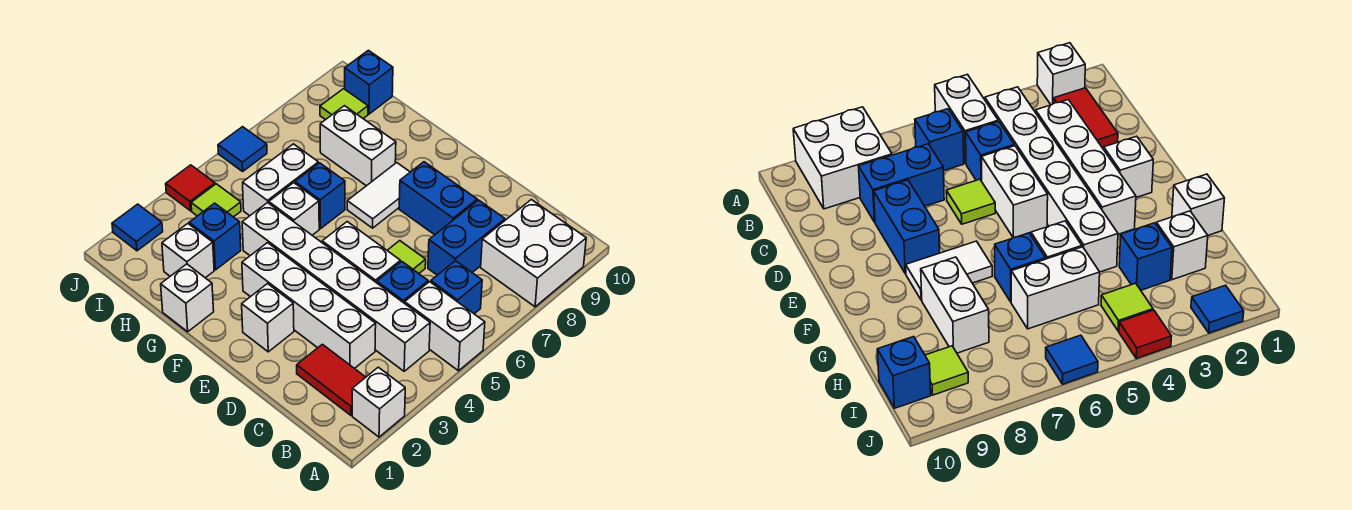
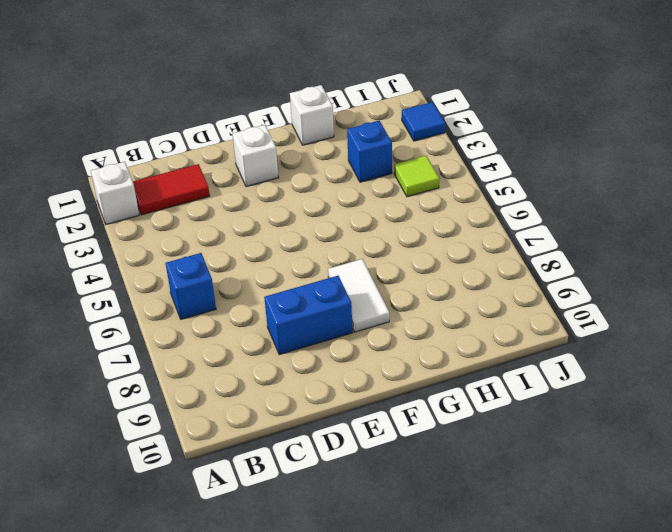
none -> white 1x2 brick [405,282,485,371]
none -> white 2x2 brick [481,200,586,307]
none -> white 1x6 brick [242,202,430,371]

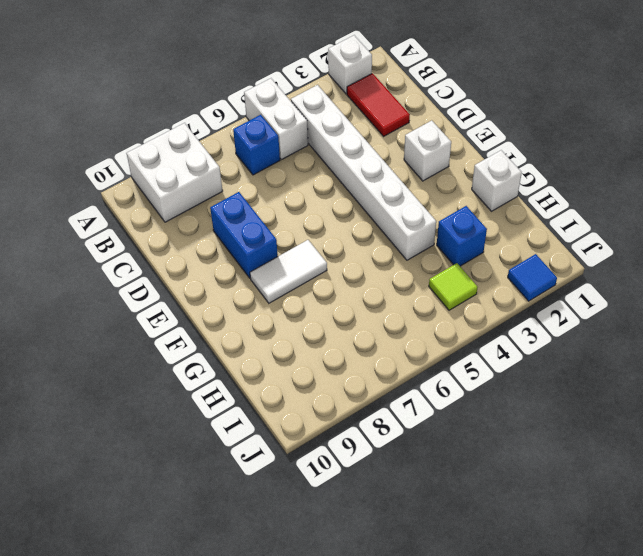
none -> white 1x4 brick [242,243,376,369]
none -> blue 1x1 brick [377,262,428,303]
none -> blue 1x2 brick [428,200,505,275]

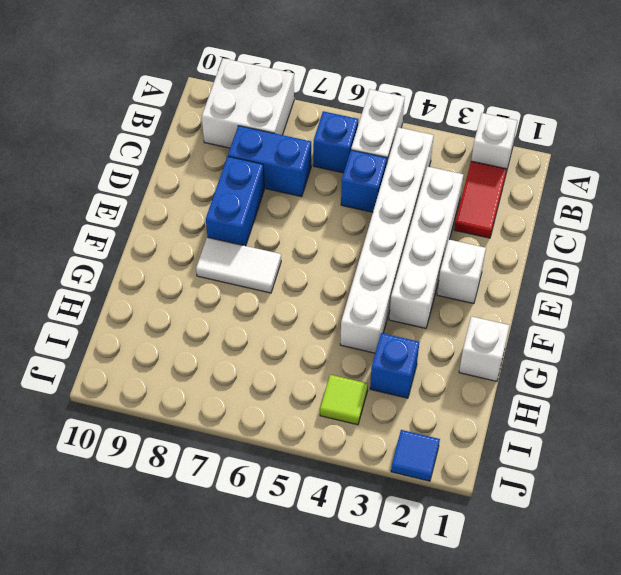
none -> white 1x2 brick [322,222,400,283]
none -> lime 1x1 tile [387,241,426,273]
none -> white 1x1 brick [269,183,319,235]

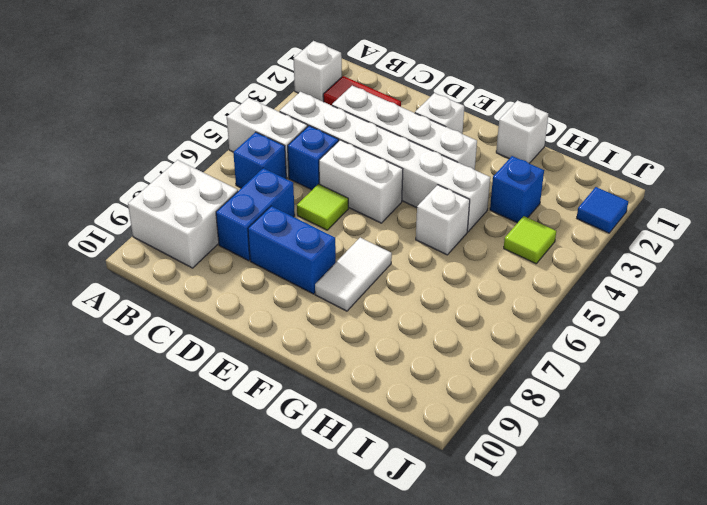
none -> blue 1x1 brick [295,163,345,229]
none -> white 1x2 brick [320,106,396,186]
none -> white 1x1 brick [162,224,214,278]

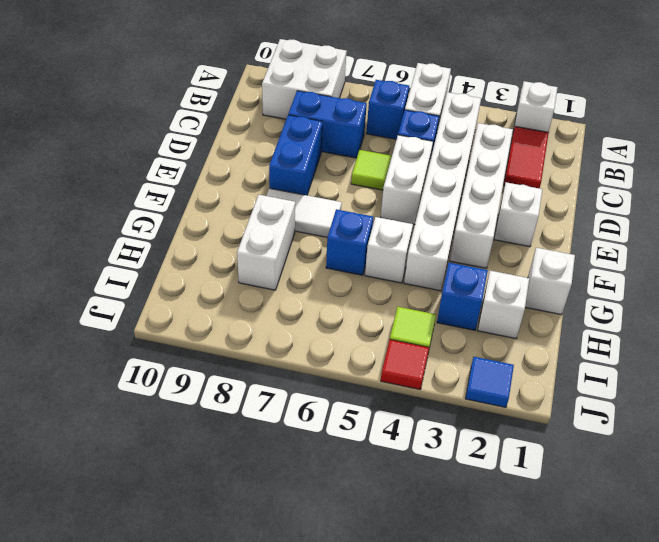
none -> white 1x2 brick [243,144,318,216]
none -> lime 1x1 tile [320,89,368,120]
none -> blue 1x1 brick [345,50,393,114]

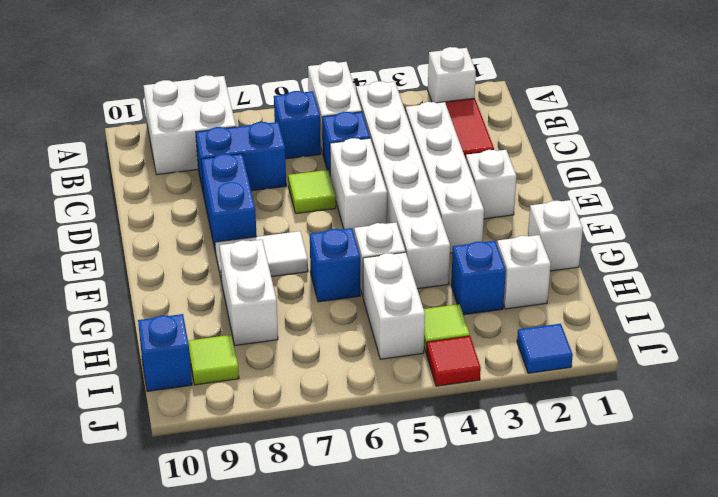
white 1x2 brick [363,252,425,359] -> white 1x2 brick turned to [243,144,318,216]
none -> blue 1x1 tile [218,127,267,171]

